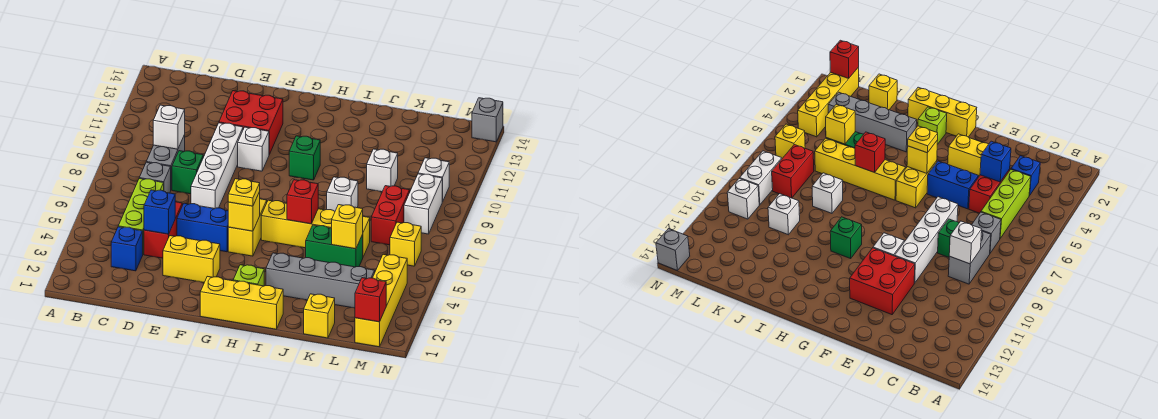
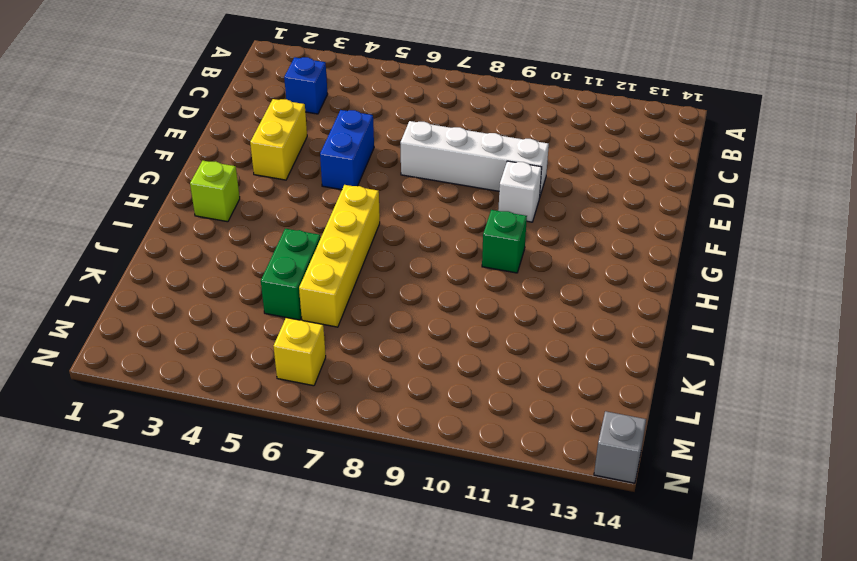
none -> lime 1x3 brick [118,178,164,254]
none -> grey 1x1 brick [140,162,171,193]
none -> grey 1x2 brick [147,135,185,189]
none -> red 1x2 brick [144,202,182,258]

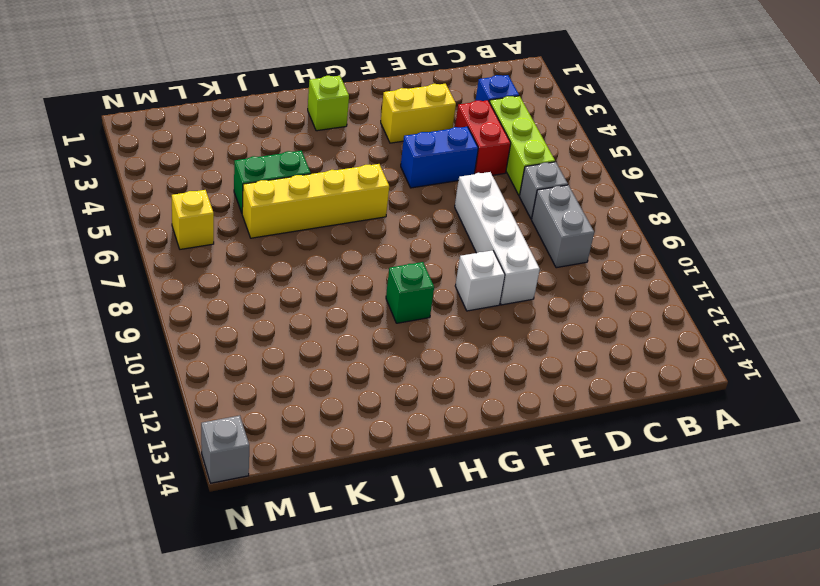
none -> green 1x1 brick [172,151,203,194]
none -> red 2x2 brick [219,91,283,154]
none -> yellow 1x3 brick [200,276,283,329]
none -> yellow 1x2 brick [228,199,267,256]

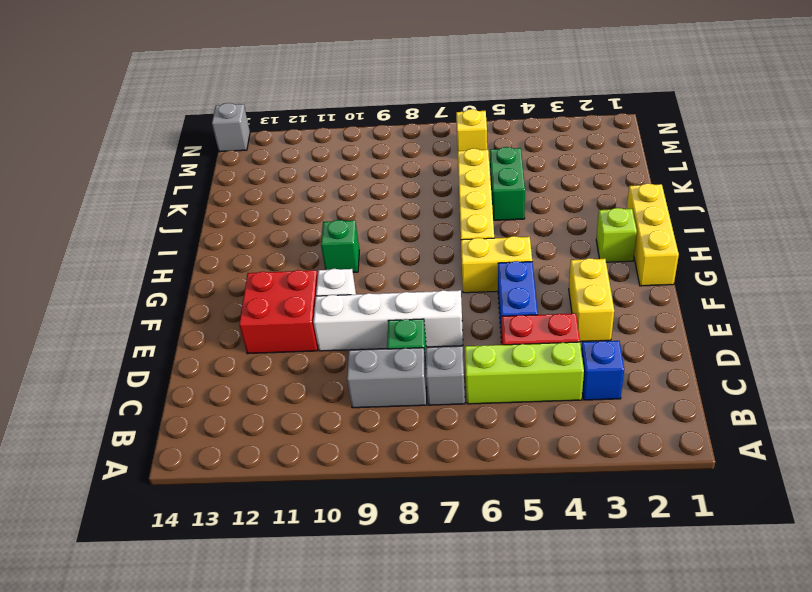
none -> grey 1x4 brick [266,253,375,308]
none -> white 1x1 brick [327,177,358,211]
none -> yellow 1x1 brick [304,294,335,338]
none -> white 1x1 brick [367,149,398,192]

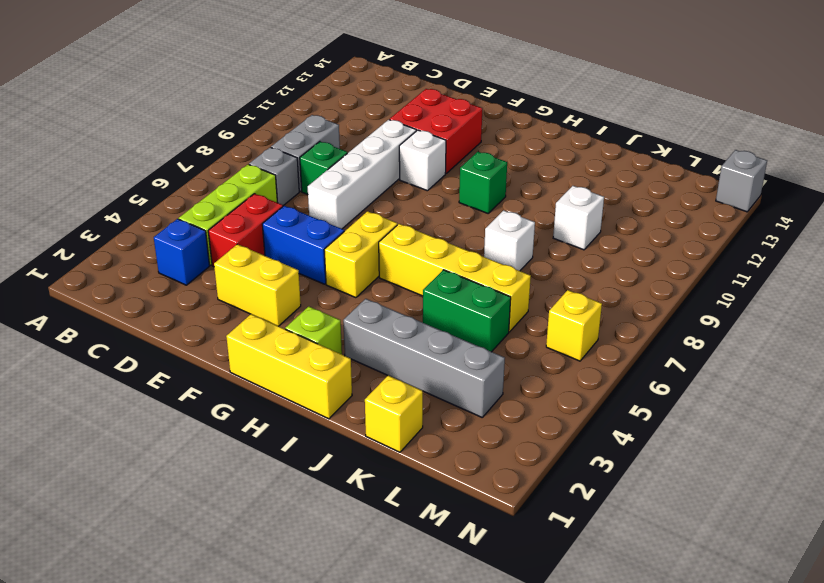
none -> red 1x2 brick [371,186,410,245]
none -> yellow 1x4 brick [355,254,407,347]
none -> white 1x2 brick [404,174,442,234]
none -> white 1x1 brick [418,158,449,202]

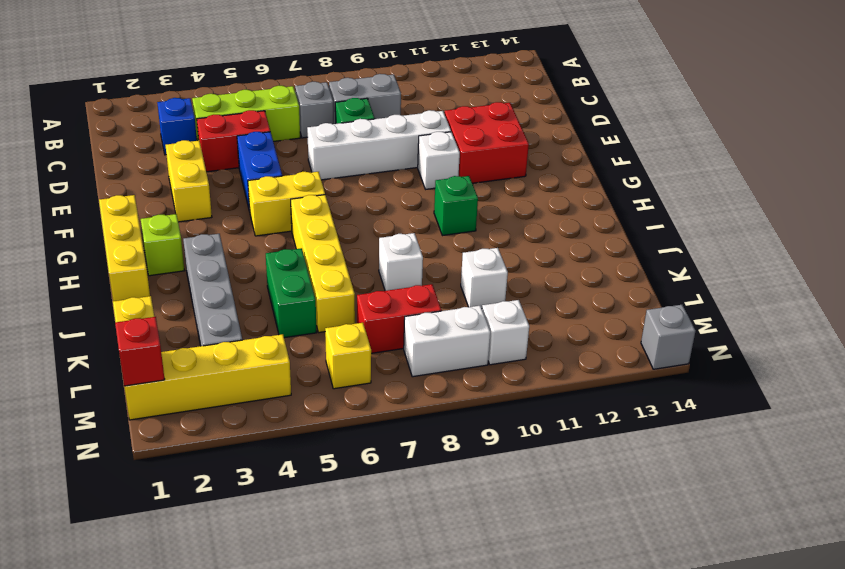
none -> white 1x1 brick [153,105,185,149]
none -> blue 1x1 brick [144,190,175,234]
none -> yellow 1x1 brick [228,192,260,231]
none -> red 1x1 brick [287,180,318,224]

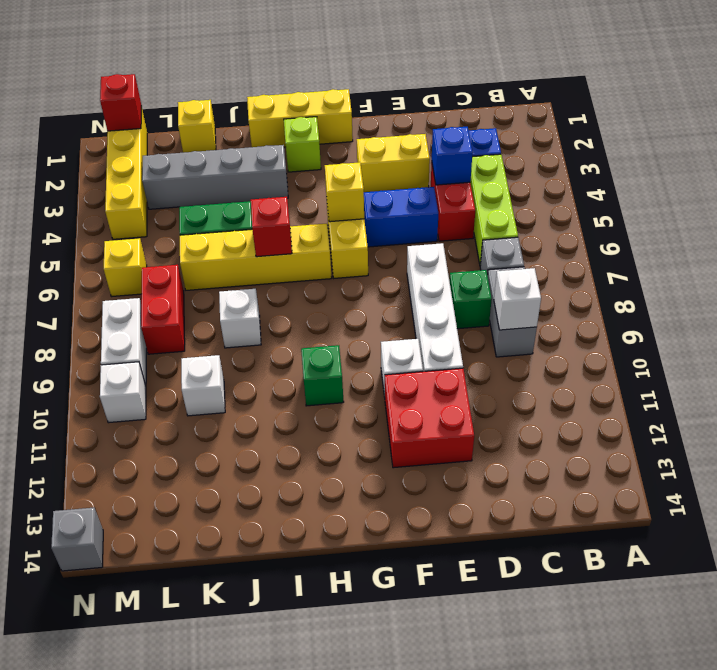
none -> yellow 1x1 brick [332,205,363,249]
none -> yellow 1x1 plate [228,179,260,206]

